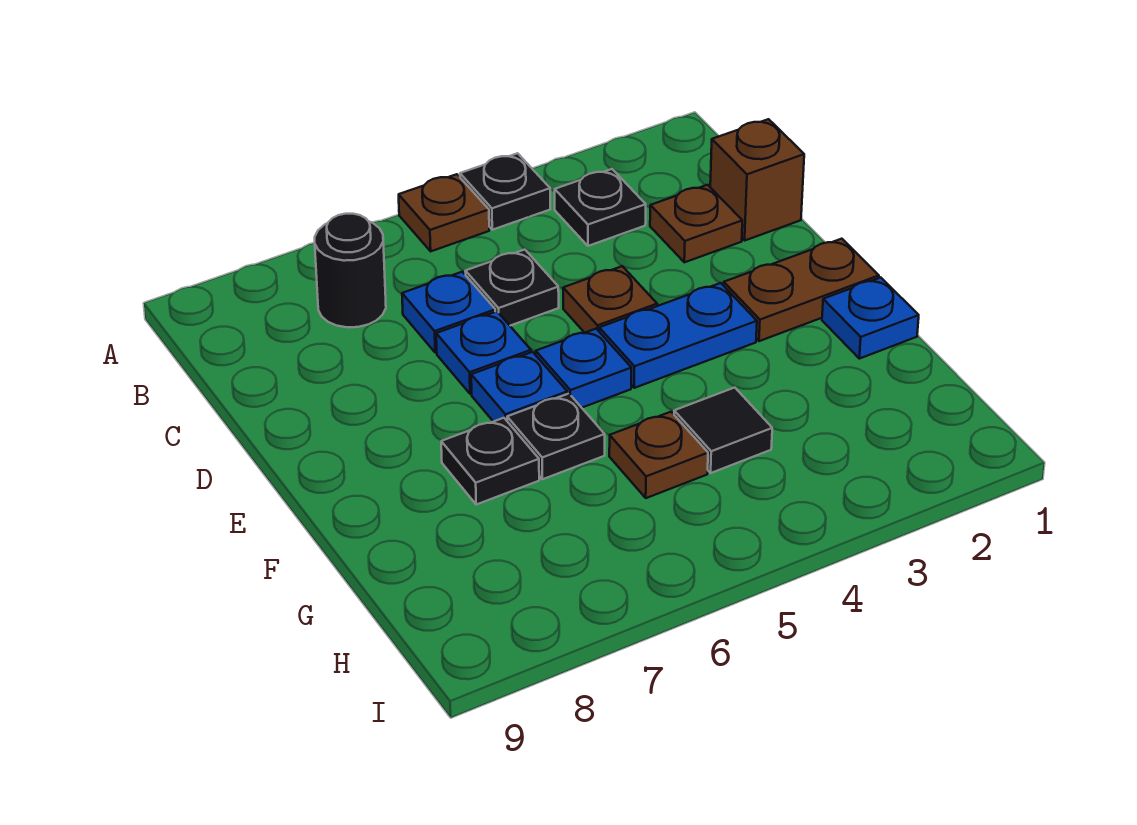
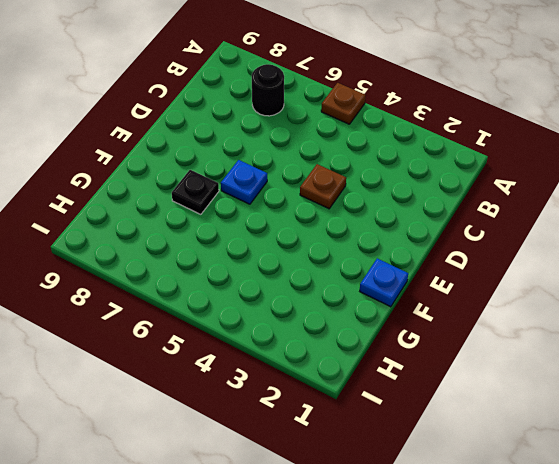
none -> black 1x1 plate [460,153,550,230]
none -> black 1x1 plate [555,169,646,246]
none -> brown 1x1 brick [710,119,804,240]

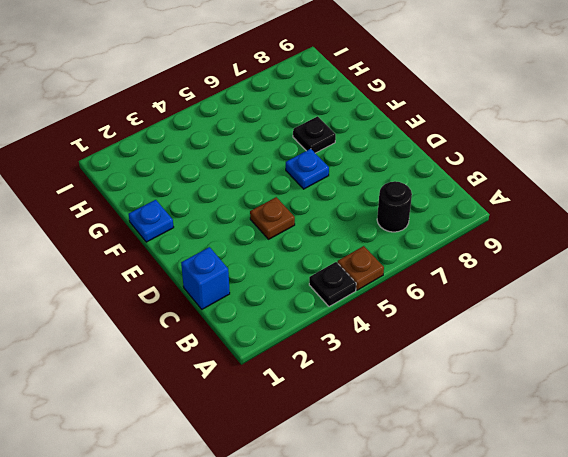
blue 1x1 brick [181,247,230,309] -> brown 1x1 brick [710,119,804,240]
none -> black 1x1 plate [555,169,646,246]
none -> brown 1x1 plate [650,185,742,262]
none -> black 1x1 plate [465,250,559,326]

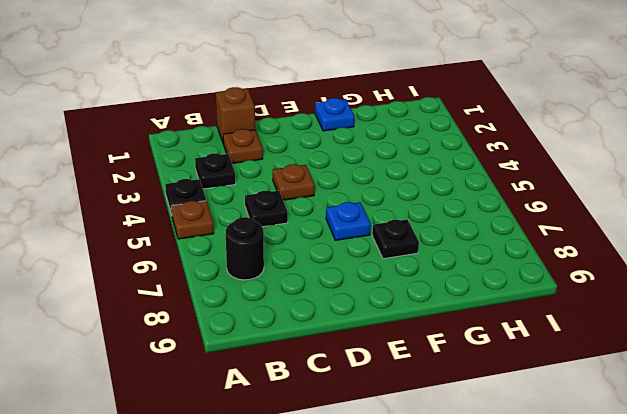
none -> blue 1x1 plate [402,272,495,353]
none -> blue 1x1 plate [436,311,531,394]
none -> brown 1x2 plate [724,239,879,341]

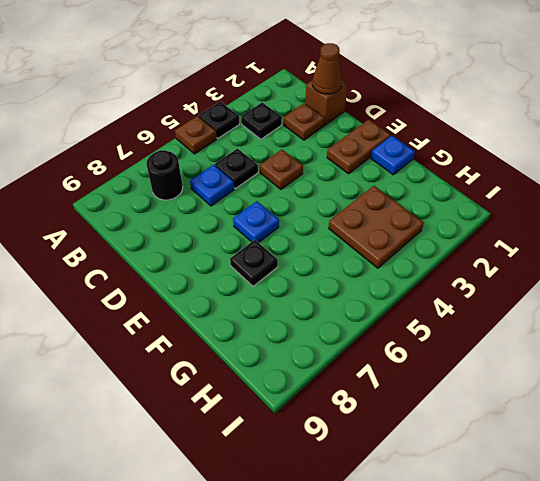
brown 1x1 cone [313,43,342,94] -> none
brown 2x2 plate [329,186,424,268] -> black 1x1 tile [674,388,772,473]
none -> blue 1x1 plate [436,311,531,394]
none -> blue 1x2 plate [599,283,757,388]
none -> blue 1x1 plate [536,329,631,408]

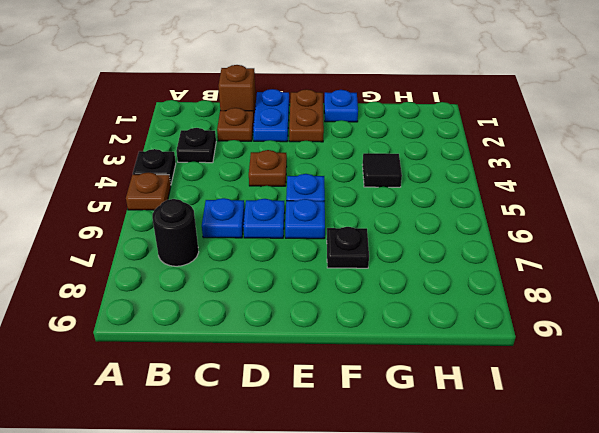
blue 1x2 plate [253,89,289,142] -> blue 1x2 plate moved to [599,283,757,388]
none -> black 1x1 plate [465,250,559,326]
none -> black 1x1 plate [507,394,605,479]
none -> brown 1x1 plate [609,412,708,498]

